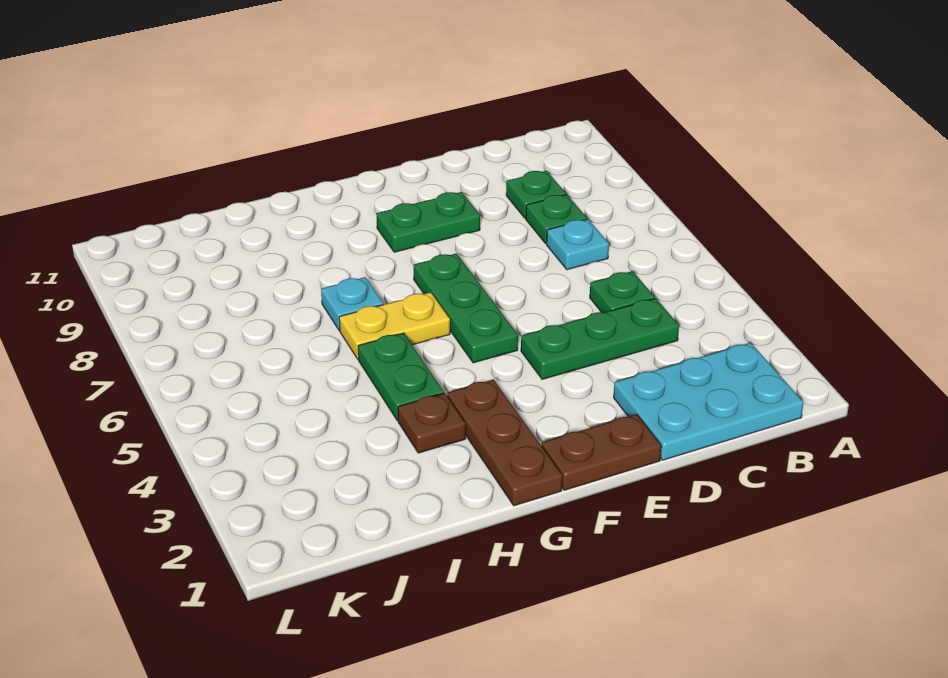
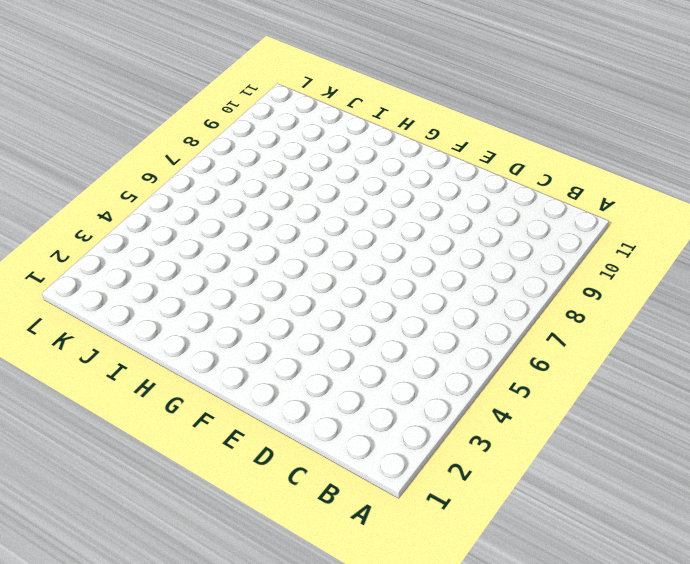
none -> cyan 2x3 plate [614,343,804,460]
none -> green 1x3 plate [521,298,679,379]
none -> green 1x1 plate [590,271,655,313]

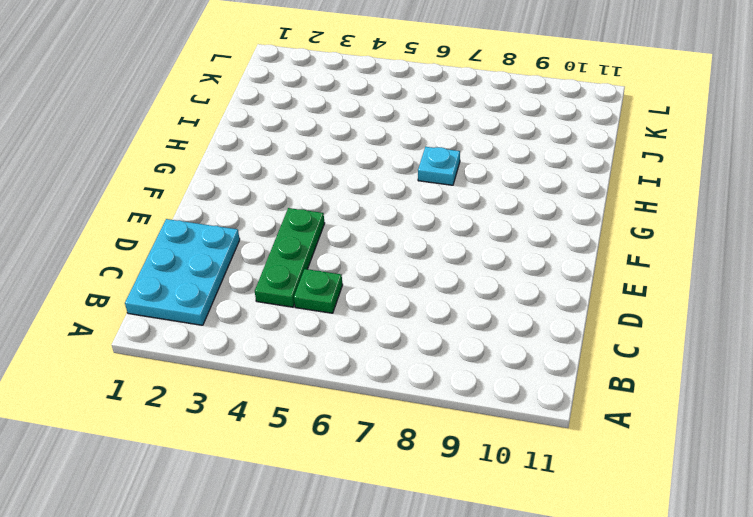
none -> cyan 1x1 plate [547,219,609,270]
none -> green 1x1 plate [526,195,587,244]
none -> green 1x1 plate [506,171,566,219]

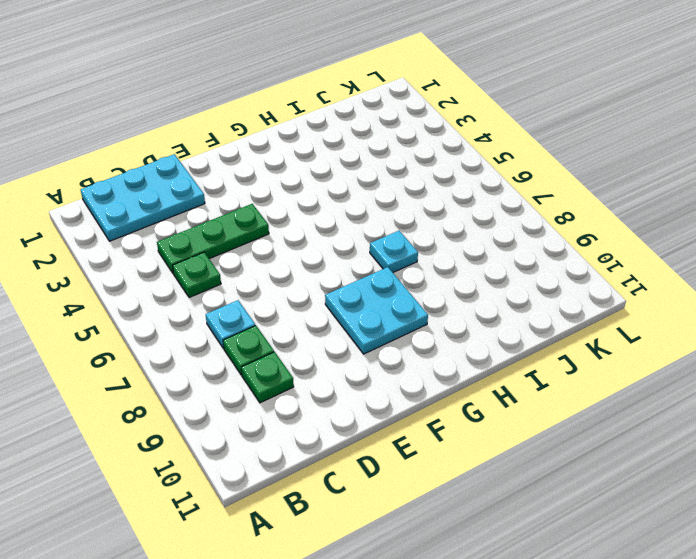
cyan 2x2 plate [325,267,428,354] -> green 1x2 plate [376,192,480,252]
none -> brown 1x2 plate [542,414,661,490]
none -> green 1x3 plate [414,253,518,363]
none -> brown 1x3 plate [447,380,562,506]

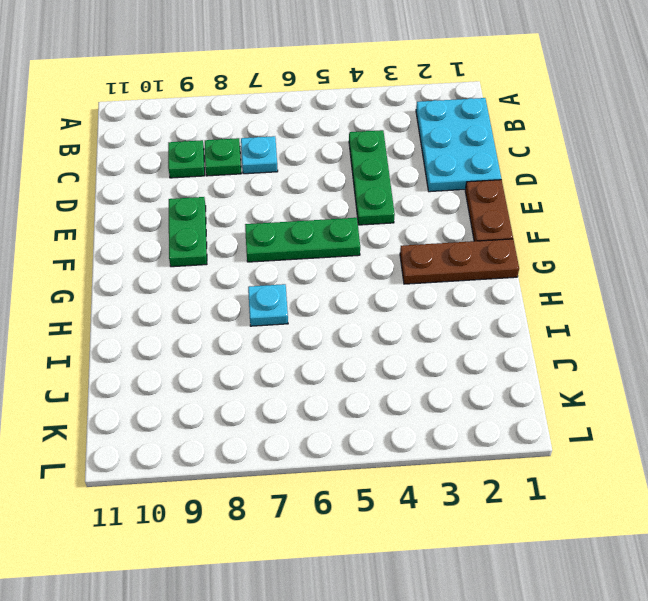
none -> green 1x1 plate [590,271,655,313]
none -> yellow 1x2 plate [339,292,450,360]
none -> brown 1x1 plate [398,393,466,453]

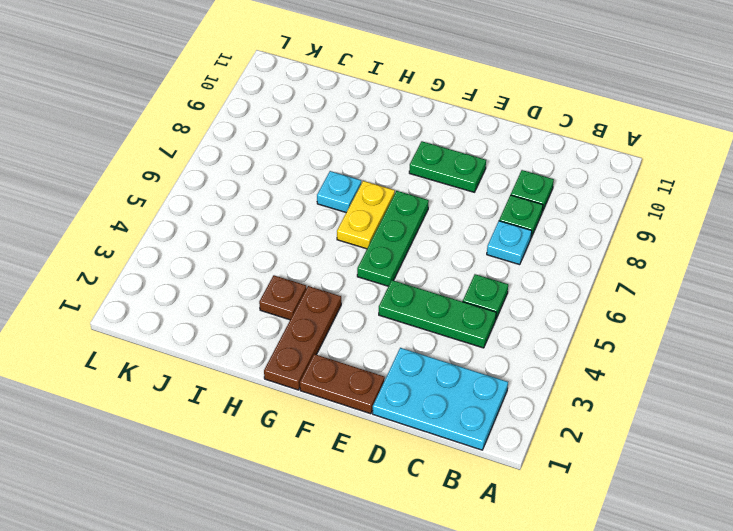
yellow 1x2 plate [337,181,395,249] -> yellow 1x2 plate turned to [339,292,450,360]
none -> green 1x2 plate [358,333,444,421]

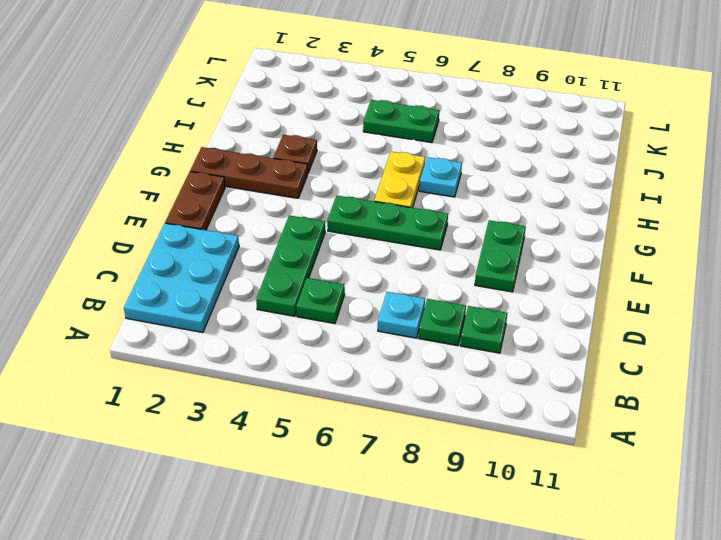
green 1x2 plate [363,100,439,143] -> green 1x2 plate moved to [358,333,444,421]

